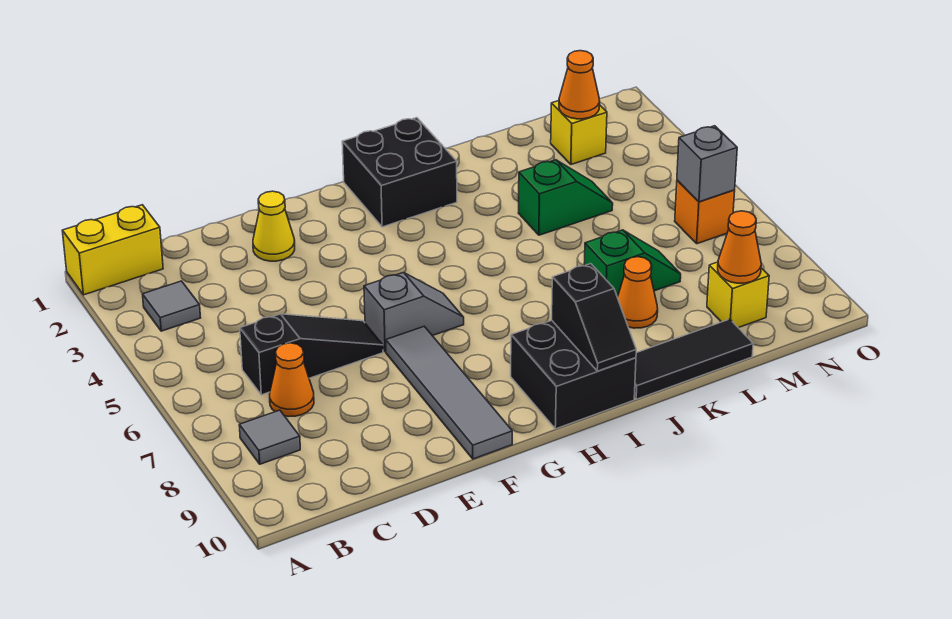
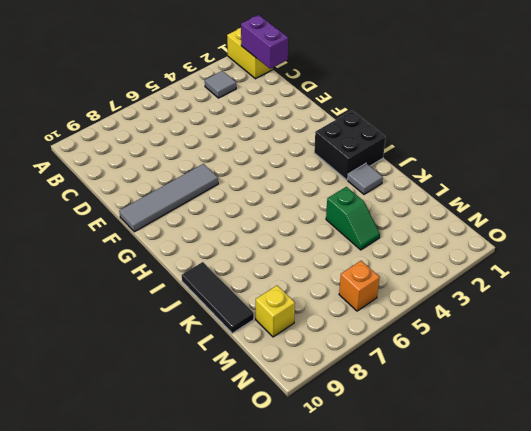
purple 1x2 brick [241,15,288,69] -> none
grey 1x1 tile [348,163,383,194] -> grey 1x1 tile moved to [239,410,300,464]
none -> black 1x3 slope [240,314,383,395]
none -> orange 1x1 cone [270,343,314,417]
none -> yellow 1x1 cone [253,191,295,261]

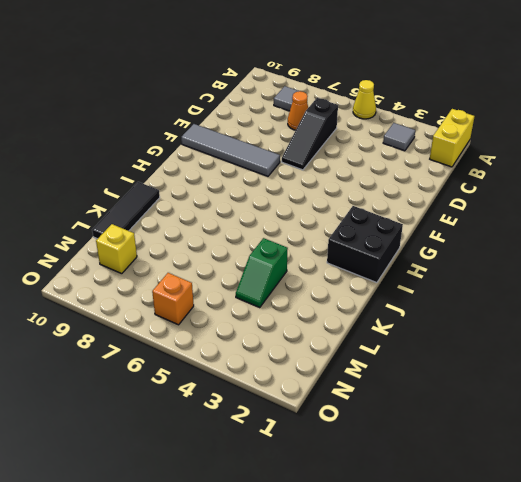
yellow 1x1 cone [353,80,376,119] -> yellow 1x1 cone moved to [253,191,295,261]
none -> grey 1x2 slope [364,273,464,352]
none -> black 2x2 brick [511,320,636,429]
none -> green 1x2 slope [584,230,681,297]

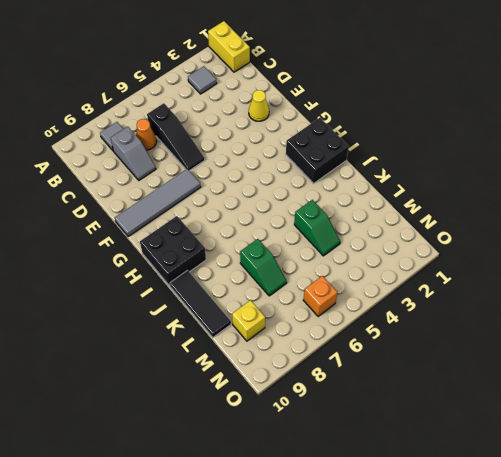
grey 1x2 slope [111,127,156,180] -> grey 1x2 slope moved to [364,273,464,352]
none -> orange 1x1 cone [617,257,658,328]
none -> yellow 1x1 brick [551,101,607,164]
none -> black 1x2 slope [552,264,636,371]

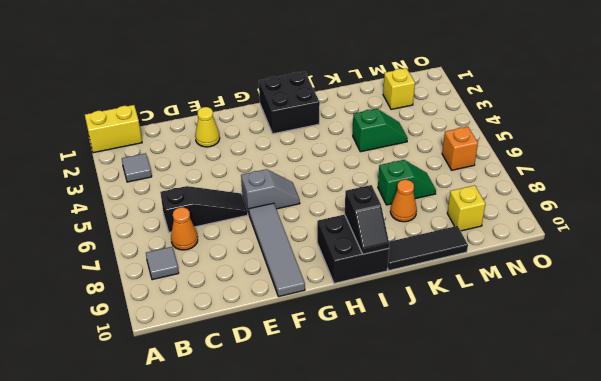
none -> orange 1x1 cone [559,51,600,119]
none -> orange 1x1 cone [718,211,761,283]
none -> grey 1x1 brick [677,126,737,202]

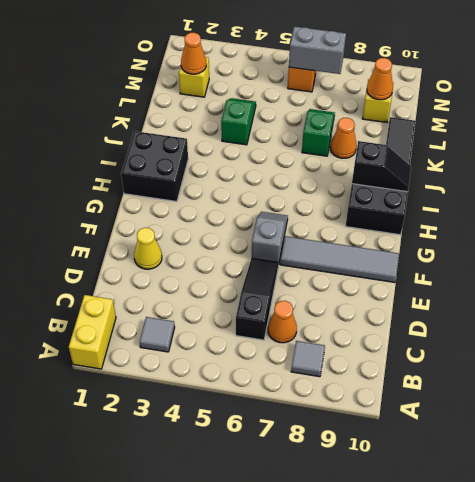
grey 1x2 brick [289,26,346,74] -> grey 1x1 brick [677,126,737,202]

